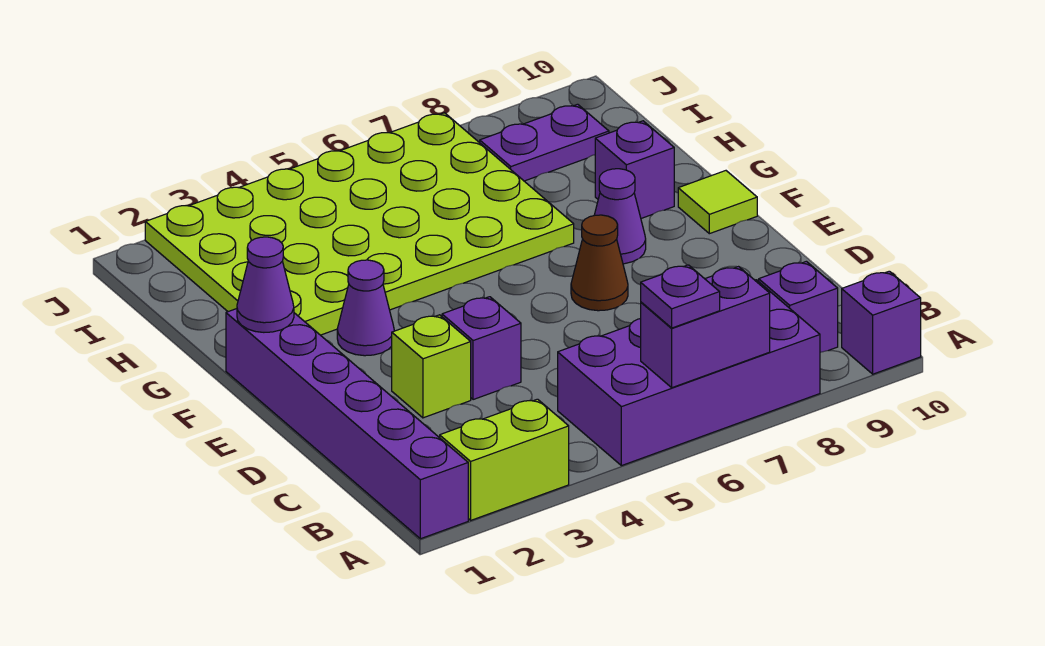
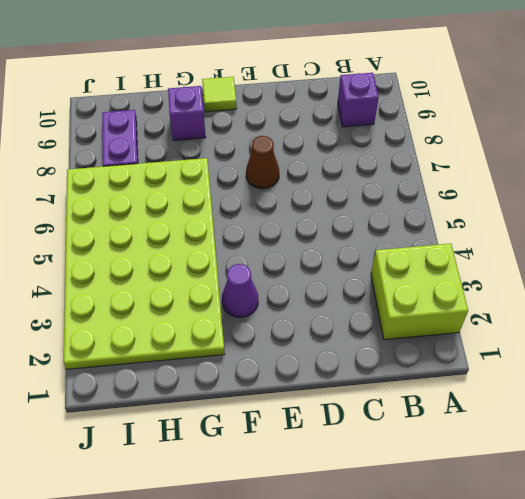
lime 2x2 brick [371,243,468,340] -> lime 1x2 brick [440,399,569,520]
none -> purple 1x6 brick [226,309,468,539]
none -> purple 2x4 brick [558,280,820,466]
none -> purple 1x1 brick [842,271,921,374]

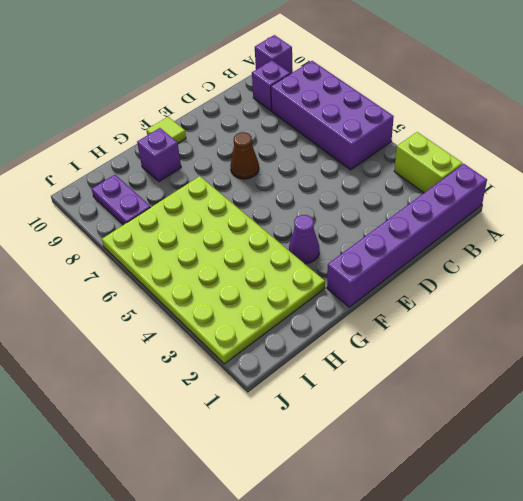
none -> lime 1x1 brick [392,315,471,418]
none -> purple 1x1 brick [442,297,521,400]
none -> purple 1x1 cone [595,169,646,264]

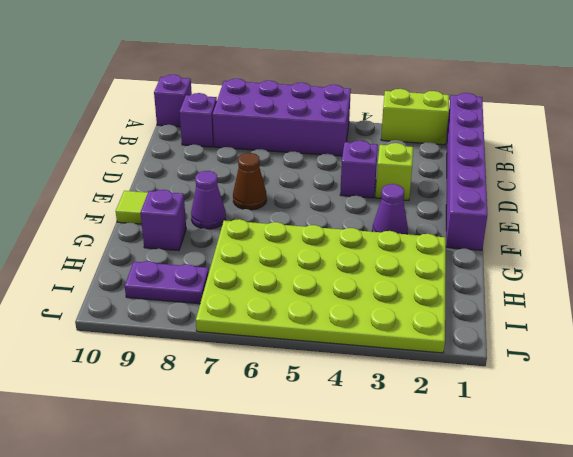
none -> purple 1x2 brick [641,267,770,388]
none -> purple 1x1 cone [237,237,294,332]
none -> purple 1x1 plate [641,265,720,328]

